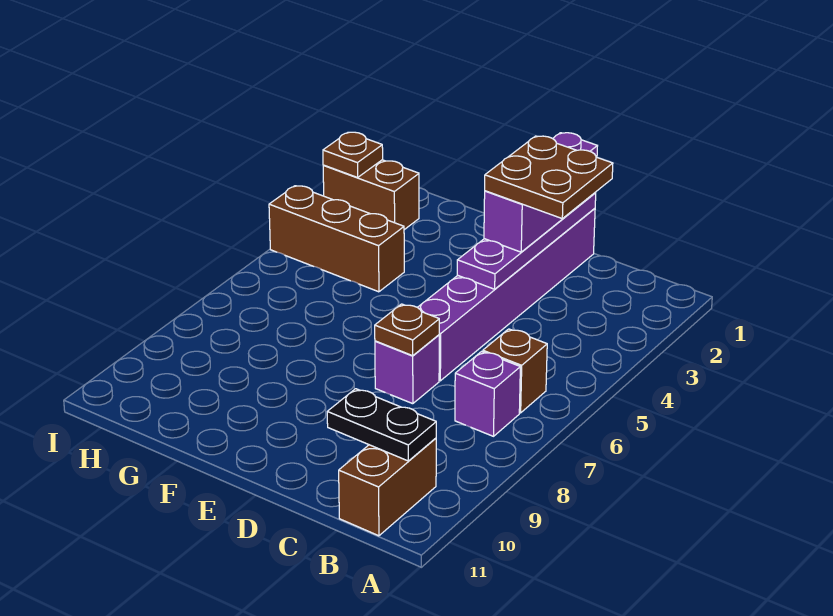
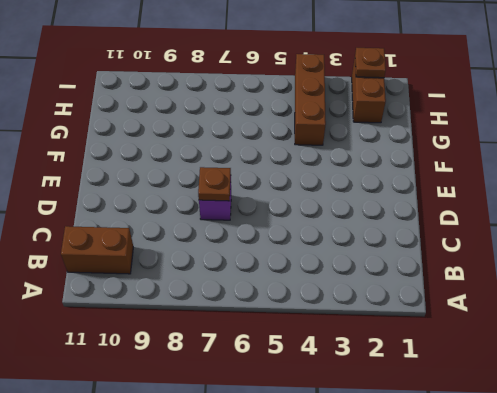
none -> brown 1x1 brick [483,329,547,413]
none -> purple 1x1 brick [455,351,520,436]
none -> purple 1x6 brick [418,208,595,381]

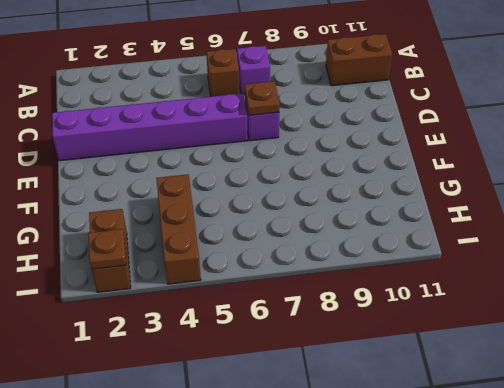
none -> black 1x2 plate [327,389,436,461]
none -> purple 1x4 plate [457,193,596,289]
none -> purple 1x3 brick [484,133,597,252]

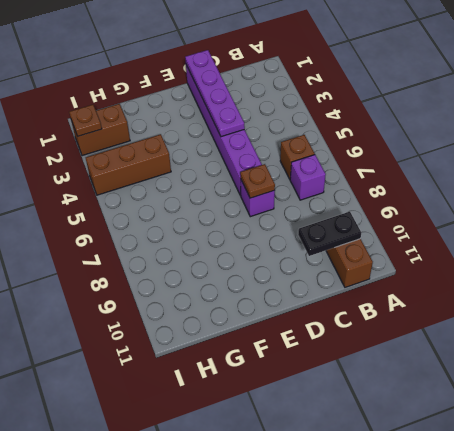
none -> purple 1x3 brick [484,133,597,252]
none -> brown 2x2 plate [485,136,613,218]

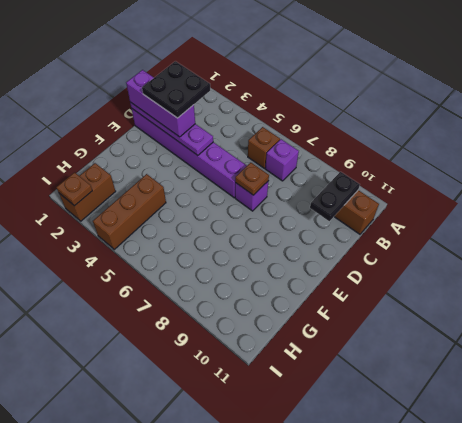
black 2x2 plate [142,61,210,118] -> brown 2x2 plate [485,136,613,218]

